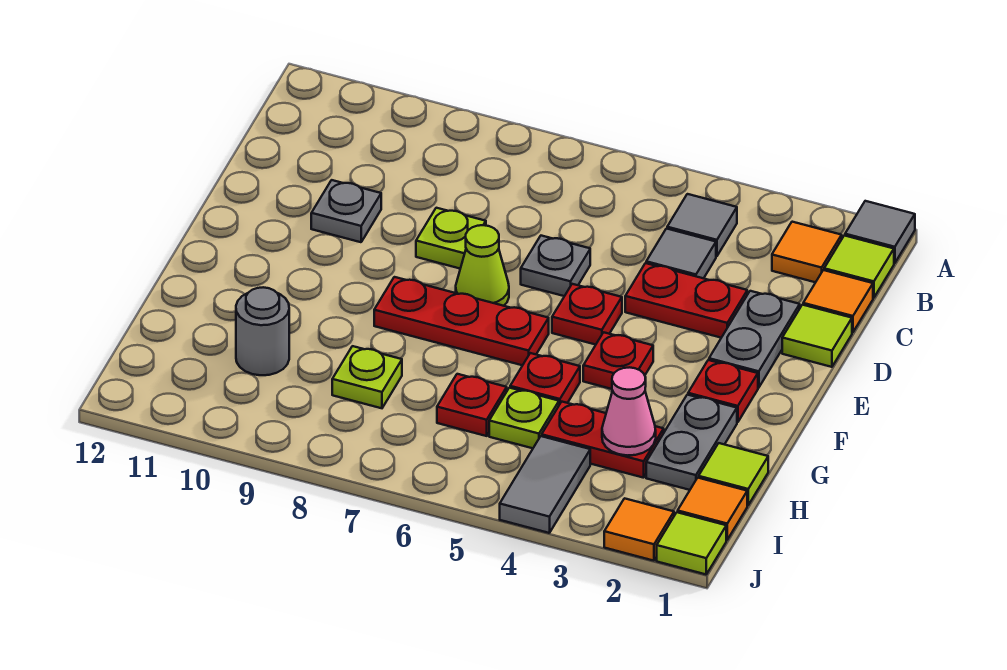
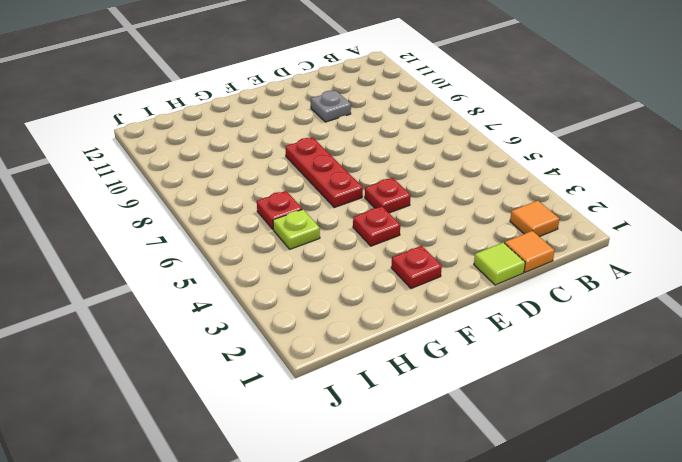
none -> grey 1x1 tile [845,201,915,263]
none -> lime 1x1 tile [824,235,894,298]
none -> grey 1x1 tile [667,194,737,256]
none -> grey 1x1 tile [646,229,716,278]

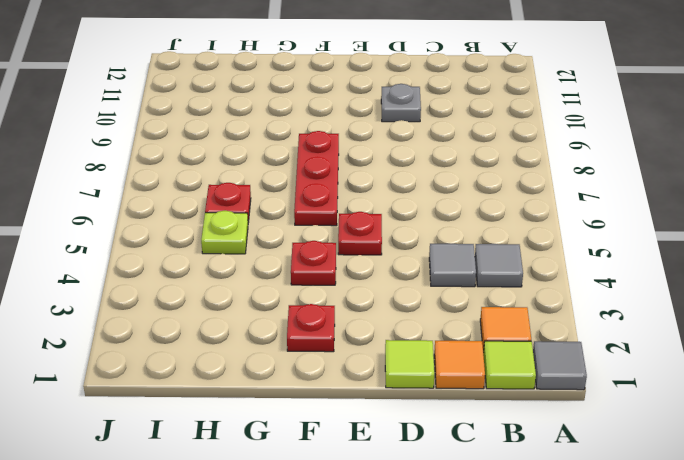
none -> grey 1x2 plate [709,291,800,388]
none -> red 1x2 plate [625,263,747,338]
none -> grey 1x1 plate [521,236,590,296]
none -> lime 1x1 plate [416,208,486,268]

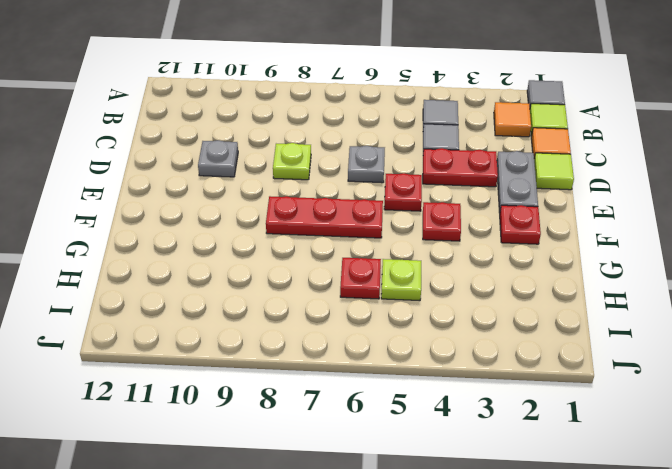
none -> lime 1x1 cone [456,225,509,306]
none -> grey 1x2 plate [646,395,737,490]
none -> red 1x1 plate [510,353,580,405]
none -> lime 1x1 tile [699,443,768,505]

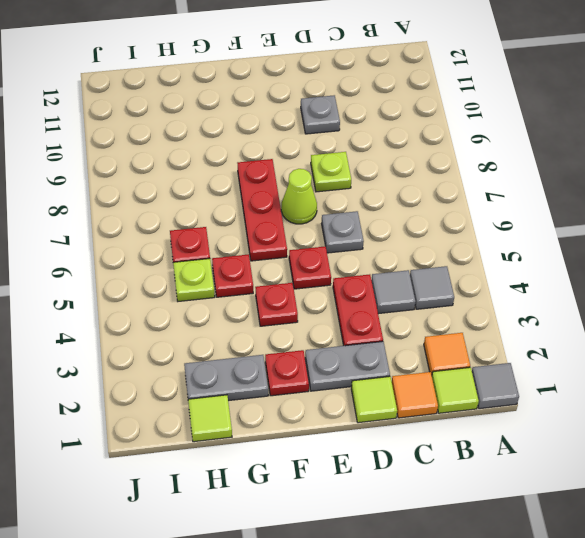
none -> red 1x2 plate [542,402,664,478]
none -> lime 1x1 plate [332,346,402,408]
none -> grey 1x1 round brick [236,287,289,375]
none -> orange 1x1 tile [678,478,747,540]

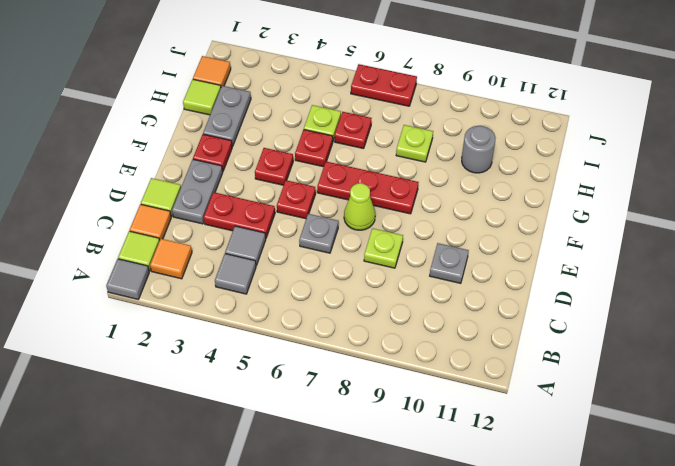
red 1x2 plate [351,64,417,106] -> red 1x2 plate moved to [542,402,664,478]
none -> grey 1x2 tile [500,436,590,533]
none -> lime 1x1 tile [657,512,726,574]
none -> orange 1x1 tile [604,498,674,561]
none -> pink 1x1 cone [602,367,656,455]

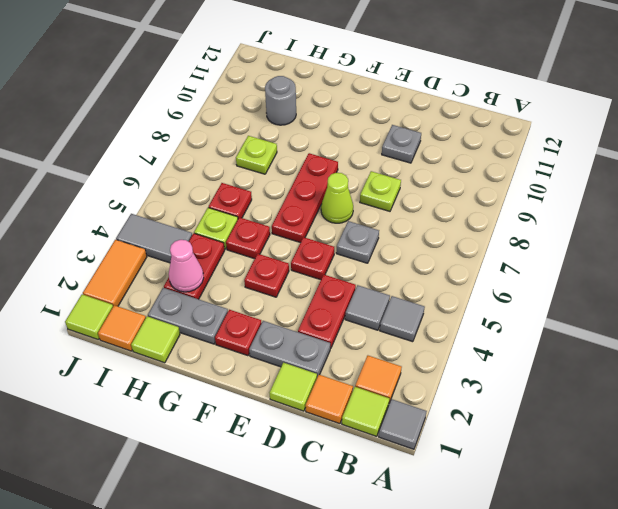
orange 1x2 tile [83,240,147,306] -> orange 1x1 tile [604,498,674,561]

